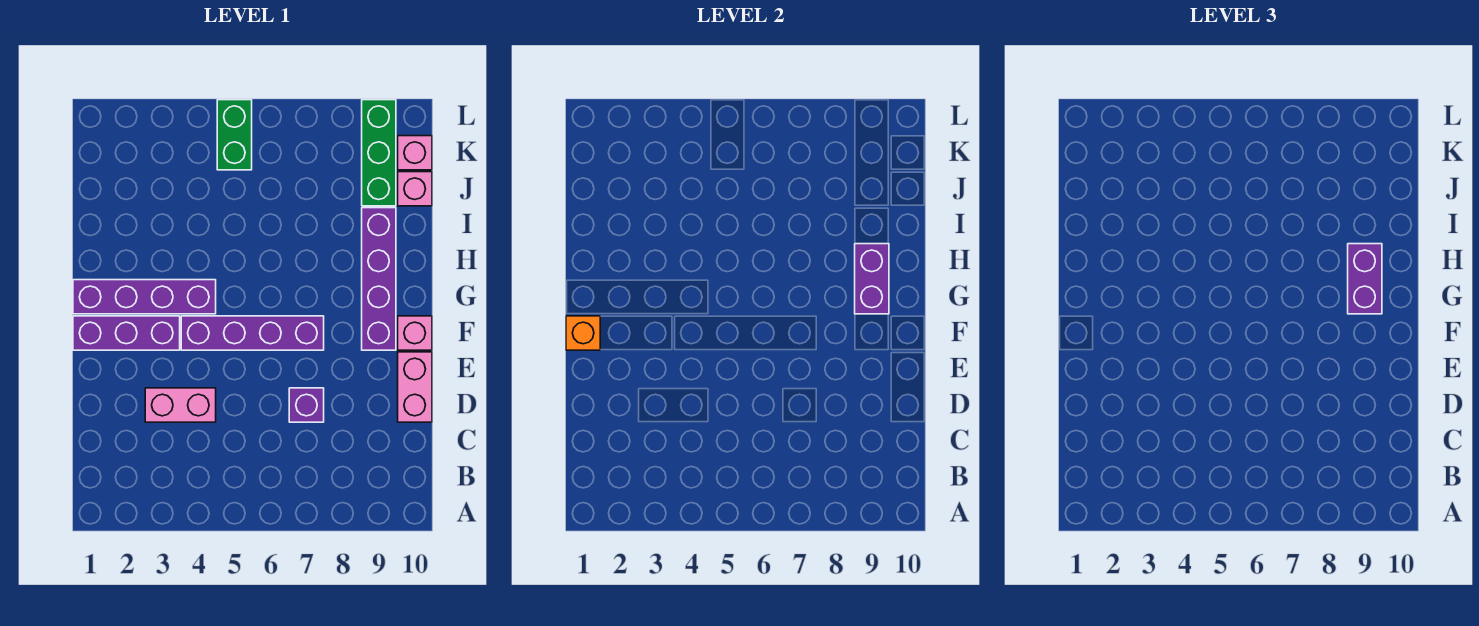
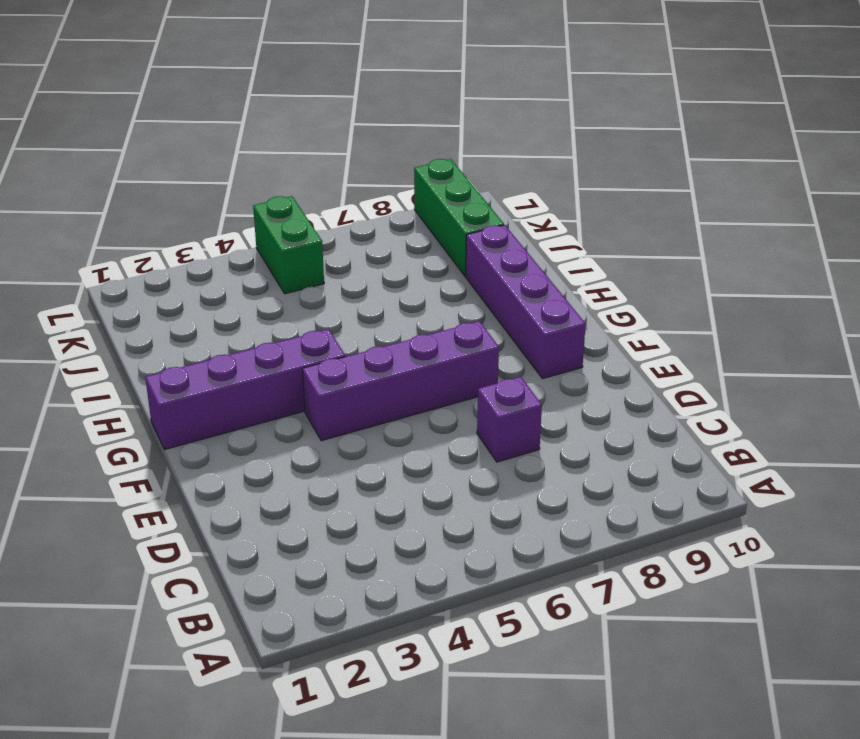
none -> pink 1x2 brick [145,388,216,422]
none -> pink 1x2 brick [398,352,432,422]
none -> purple 1x3 brick [73,316,180,350]

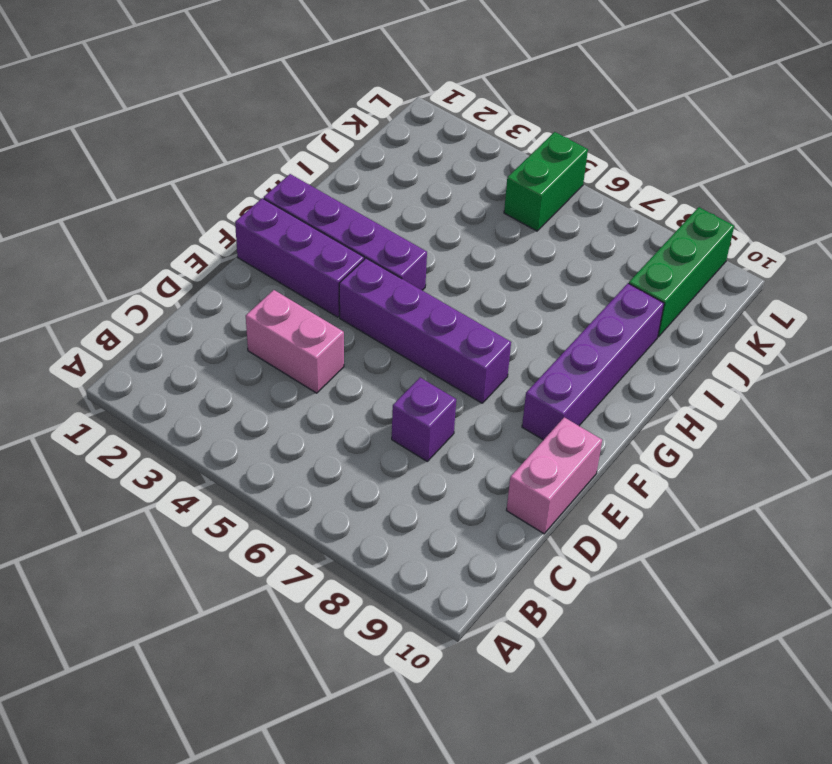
none -> pink 1x1 brick [398,316,432,350]
none -> pink 1x1 brick [398,172,432,206]
none -> pink 1x1 brick [398,136,432,170]

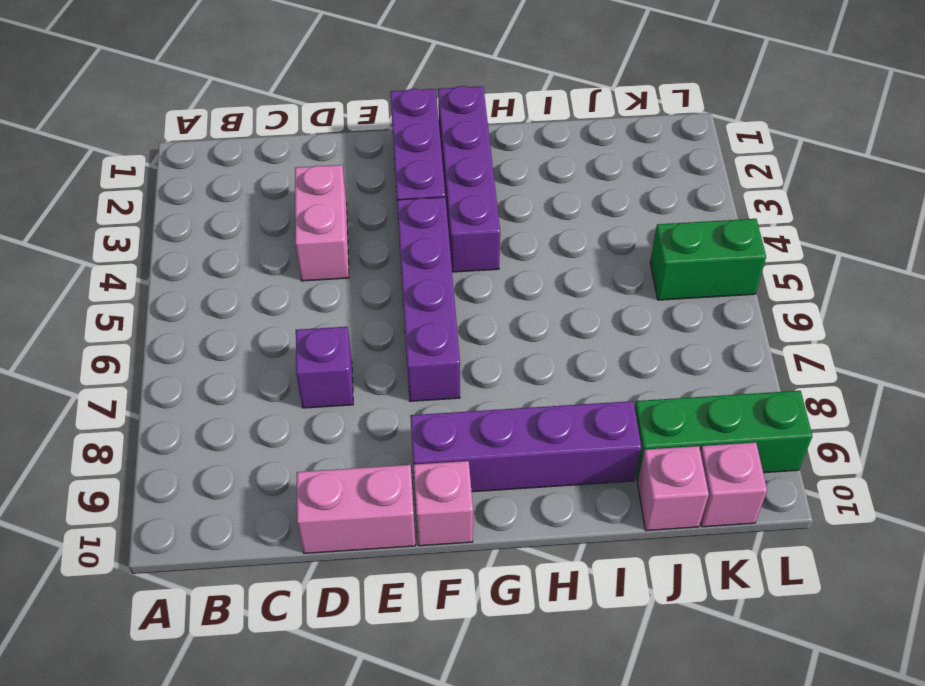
none -> orange 1x1 brick [566,316,600,350]
none -> purple 1x2 brick [855,244,889,314]
none -> purple 1x2 brick [1348,244,1382,314]

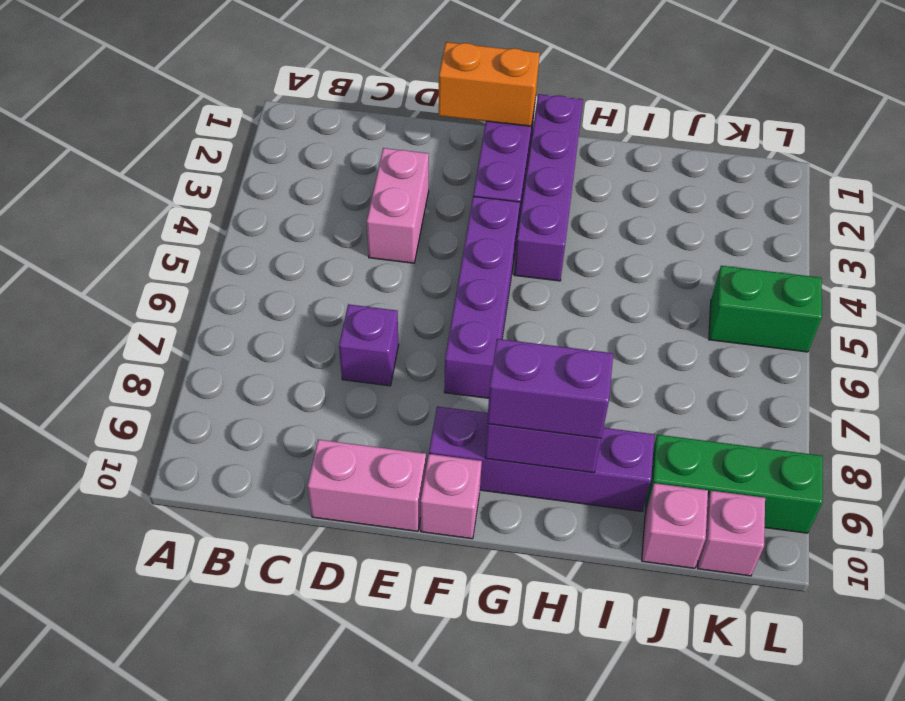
orange 1x2 brick [439,42,540,126] -> orange 1x1 brick [566,316,600,350]

